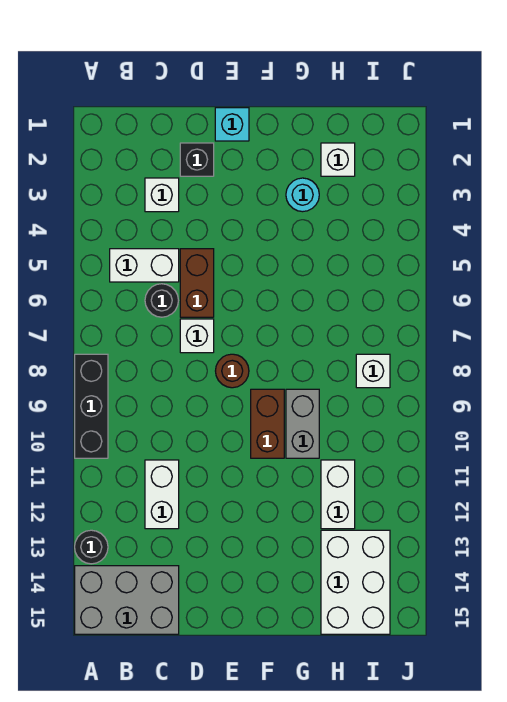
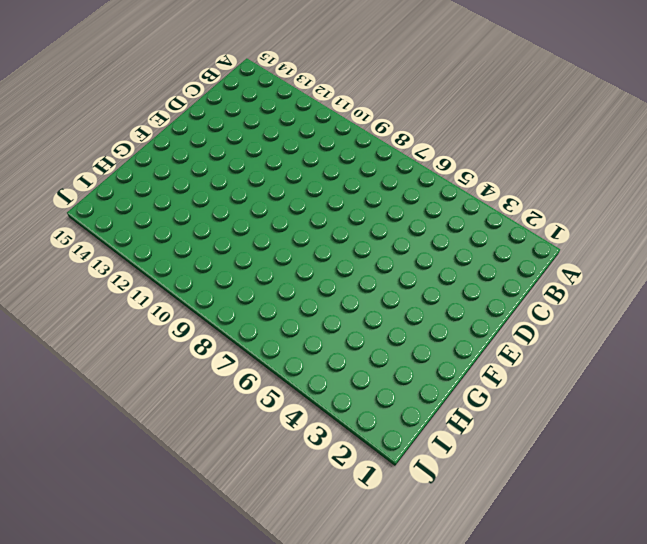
none -> black 1x3 brick [75,354,108,458]
none -> black 1x1 round brick [75,530,108,564]
none -> grey 2x3 brick [75,566,179,634]

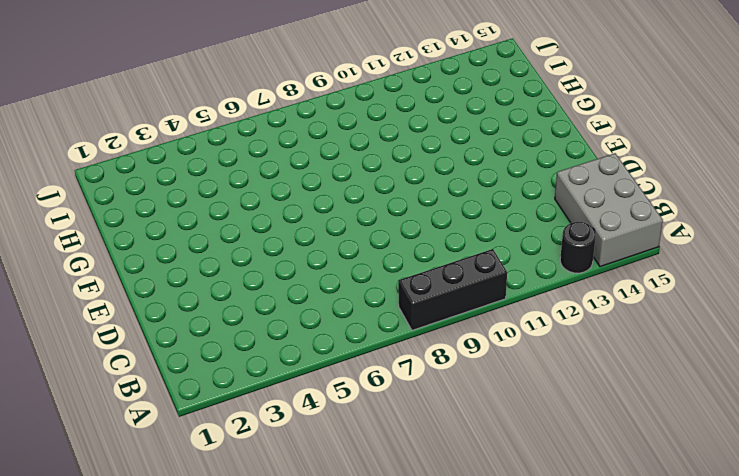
none -> white 1x2 brick [110,249,179,282]
none -> white 1x1 brick [145,178,179,212]
none -> black 1x1 round brick [145,284,178,317]

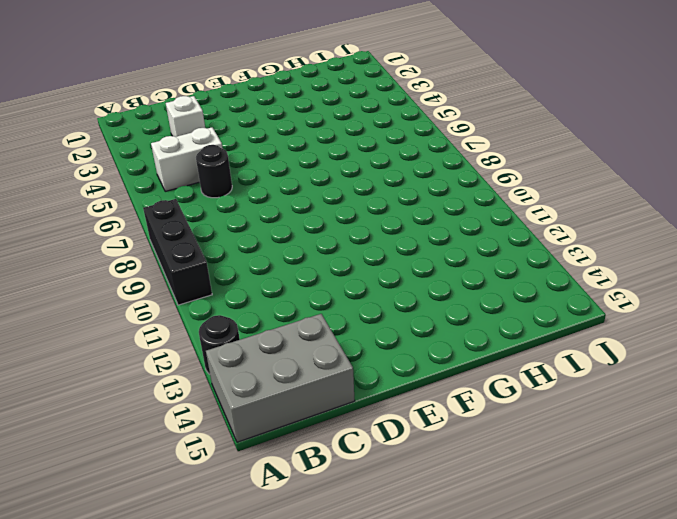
none -> white 1x2 brick [145,460,179,529]
none -> black 1x1 brick [180,143,214,176]
none -> brown 1x2 brick [180,249,214,317]

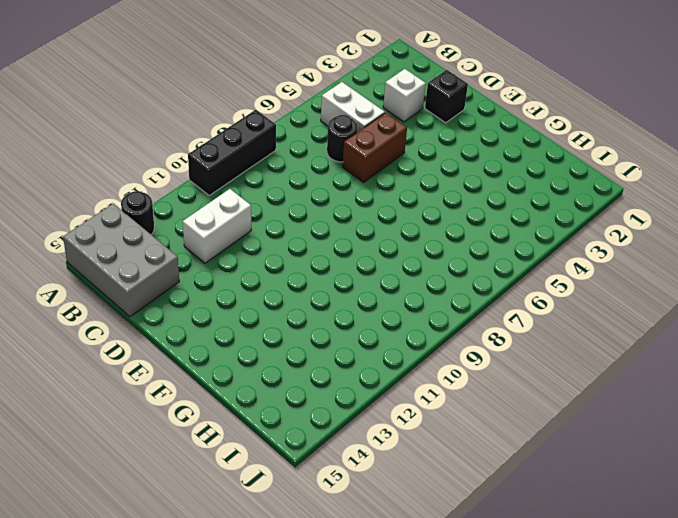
none -> white 1x1 brick [180,319,214,353]
none -> cyan 1x1 brick [215,108,249,141]
none -> brown 1x1 round brick [216,354,249,388]

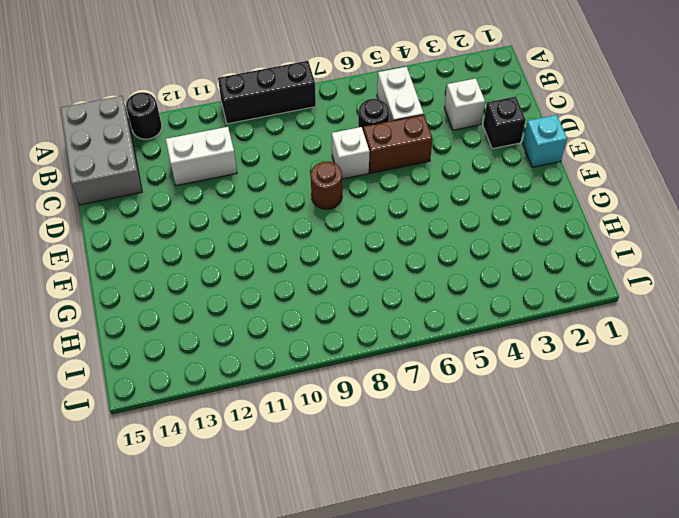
none -> brown 1x2 brick [251,389,284,458]
none -> cyan 1x1 round brick [286,178,319,212]
none -> grey 1x2 brick [286,389,319,458]

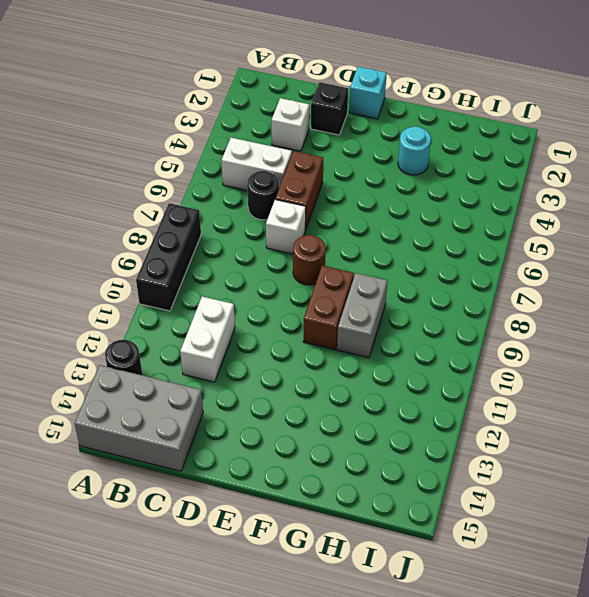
none -> white 1x1 brick [321,143,355,176]
none -> white 1x2 brick [321,460,355,529]
none -> white 2x3 brick [321,530,390,634]

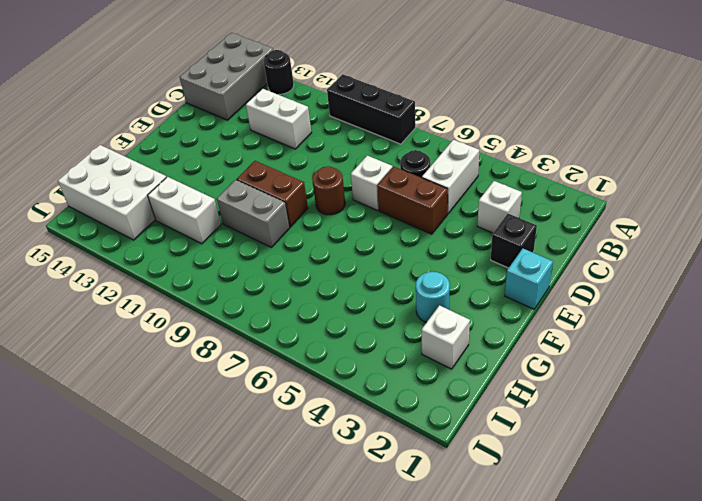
none -> white 1x1 brick [356,354,390,388]

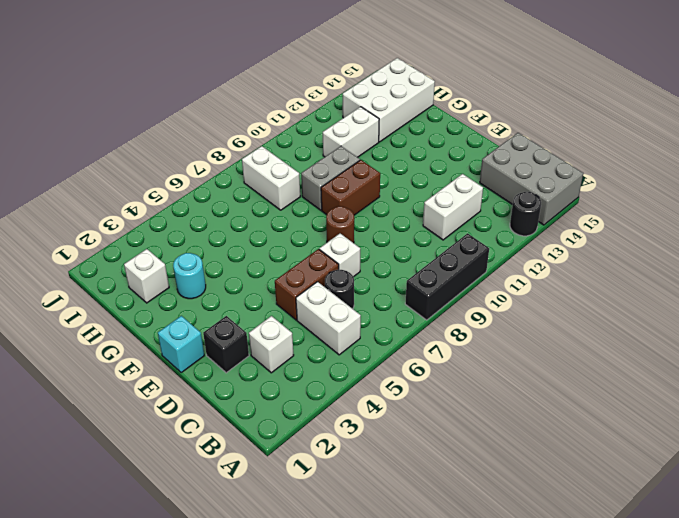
white 1x2 brick [242,146,300,210] -> white 1x1 brick [356,354,390,388]

